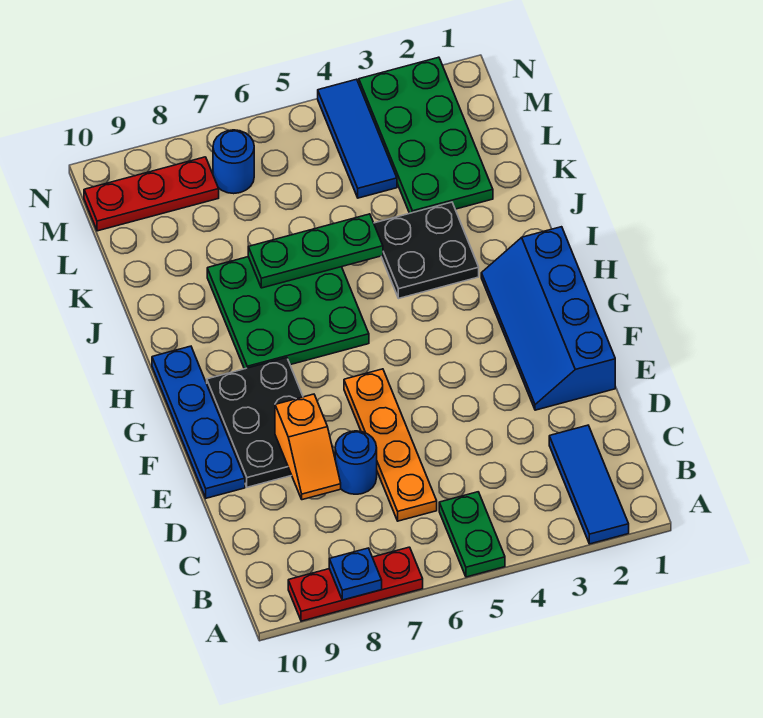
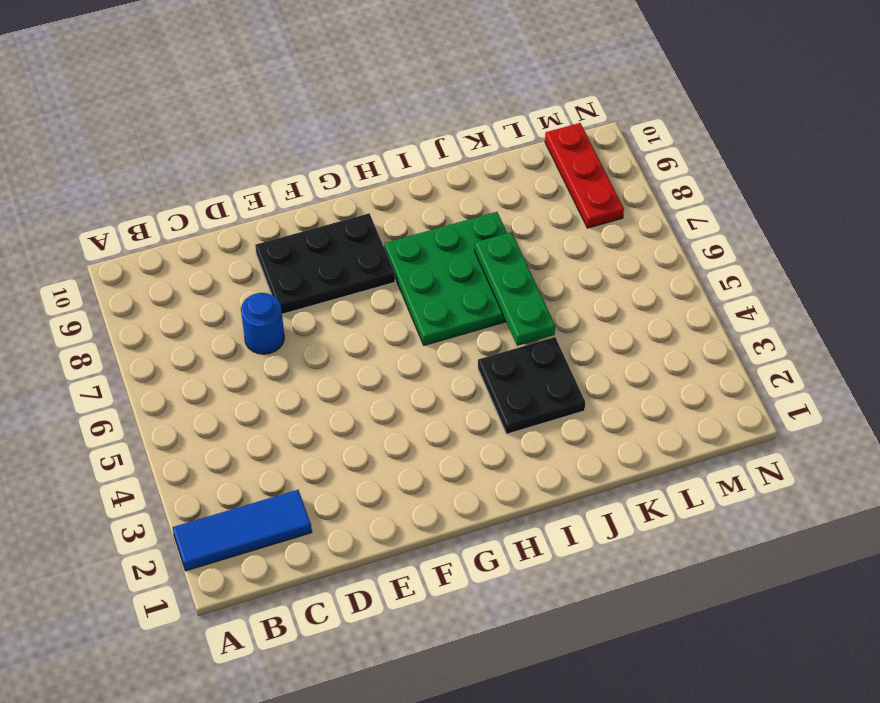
none -> green 1x2 plate [439,492,505,577]
none -> red 1x3 plate [288,547,423,621]
none -> orange 1x4 plate [344,369,437,521]

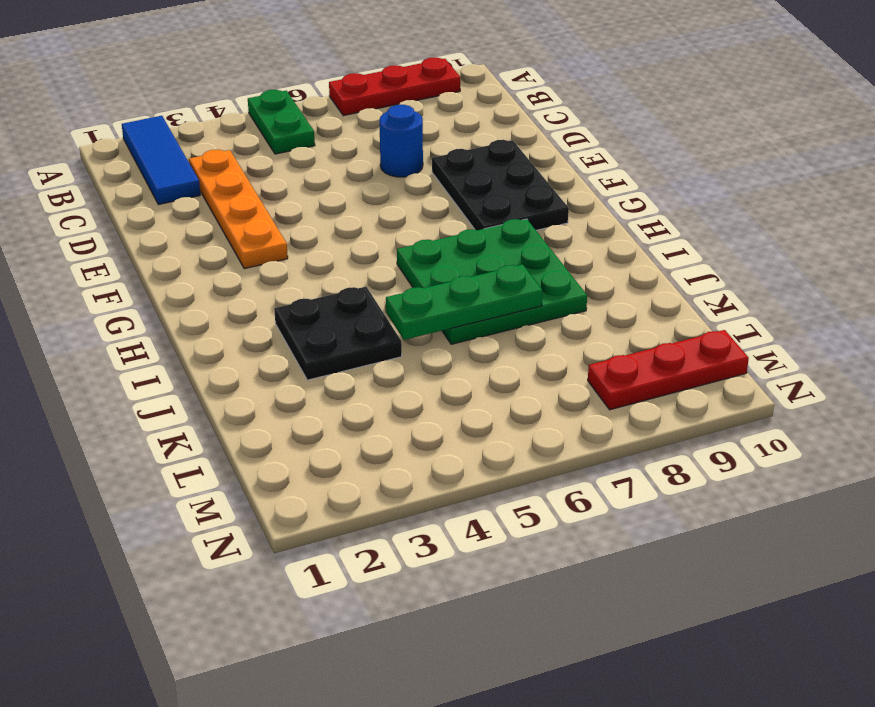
orange 1x4 plate [189,150,288,269] -> orange 1x4 plate moved to [344,369,437,521]
none -> blue 2x4 slope [481,227,615,410]
none -> blue 1x4 plate [152,346,245,498]
none -> green 2x4 plate [359,57,493,213]

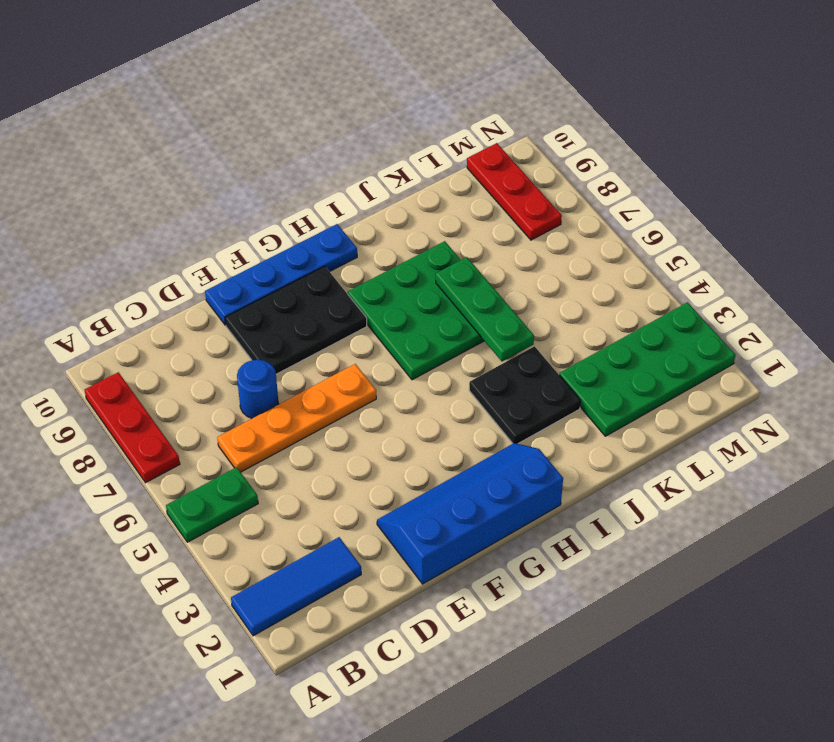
none -> blue 1x3 tile [318,79,397,198]
none -> blue 1x1 round brick [213,130,254,194]
none -> blue 1x1 plate [329,548,382,600]

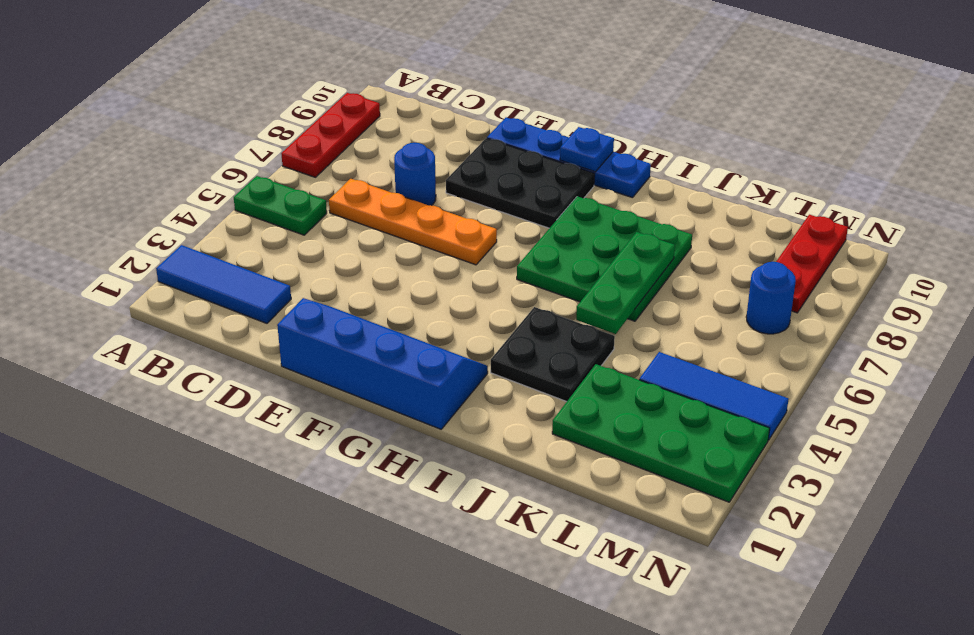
blue 1x1 plate [560,127,614,172] -> blue 1x1 plate moved to [329,548,382,600]
none -> orange 1x2 slope [275,394,341,500]

